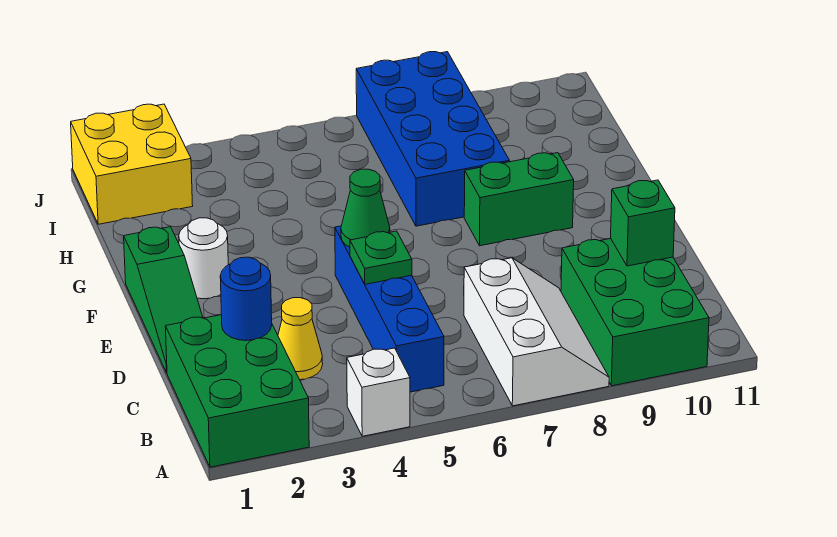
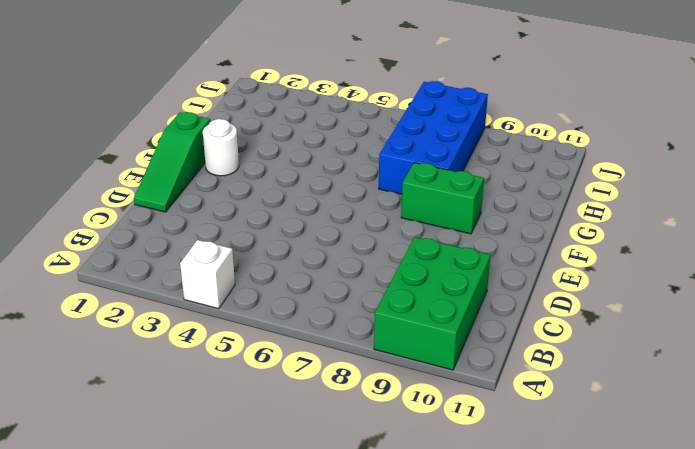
none -> green 2x3 brick [165,315,309,467]
none -> white 2x3 slope [464,258,609,406]
none -> blue 1x4 brick [335,226,444,392]

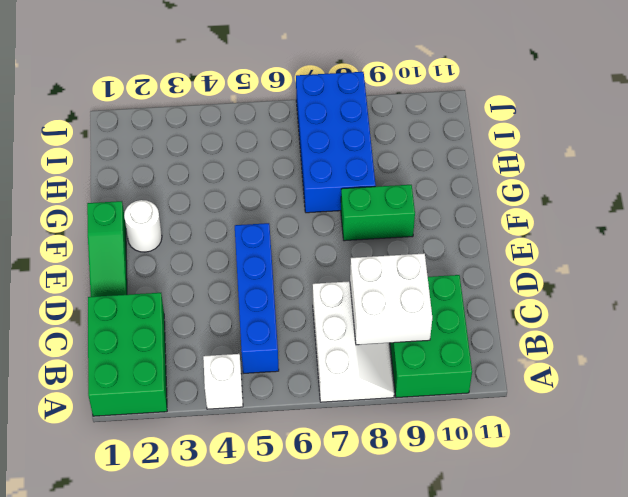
white 2x2 brick [350,253,432,345] -> none
none -> yellow 1x1 cone [278,298,323,380]
none -> yellow 2x2 brick [71,104,193,224]
none -> blue 1x1 round brick [220,257,272,340]

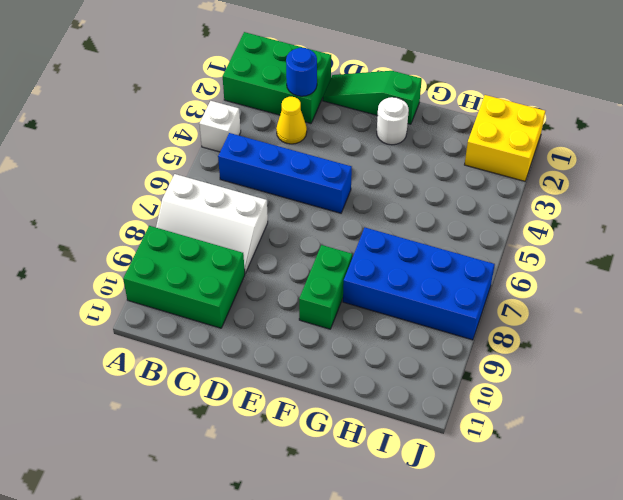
none -> green 1x1 brick [611,180,675,266]
none -> green 1x1 plate [350,231,412,284]
none -> green 1x1 cone [341,169,390,247]

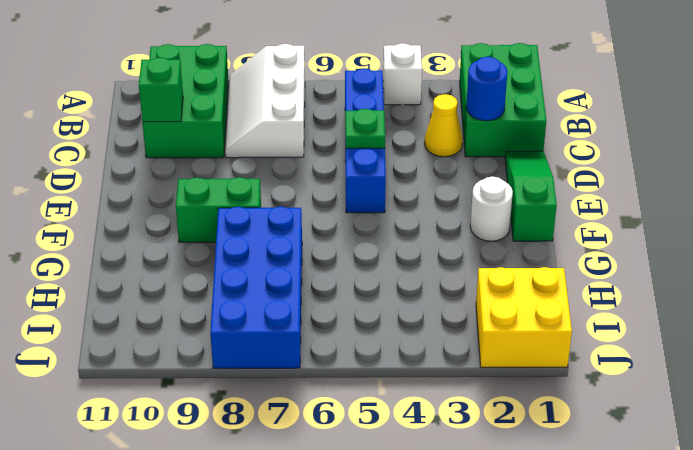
none -> green 1x1 cone [341,169,390,247]

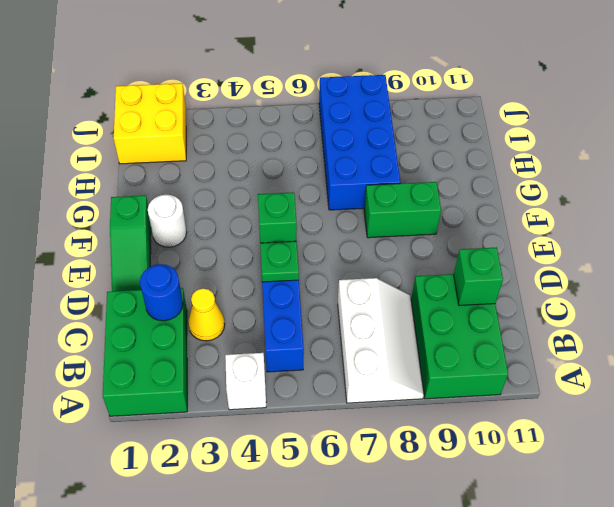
green 1x1 brick [258,193,297,243] -> green 1x1 cone [341,169,390,247]

